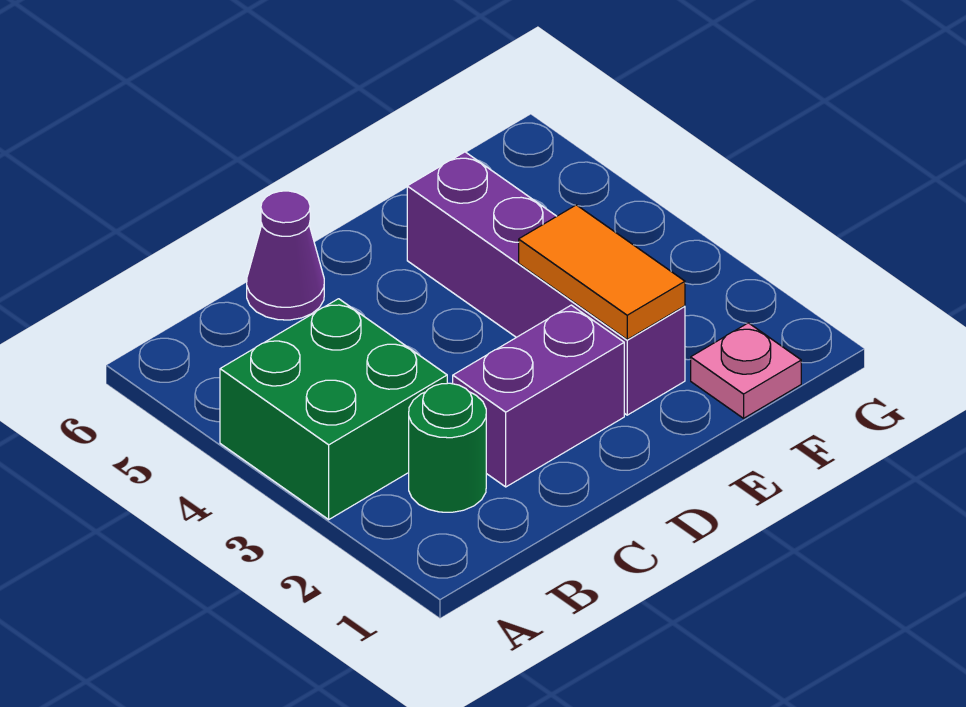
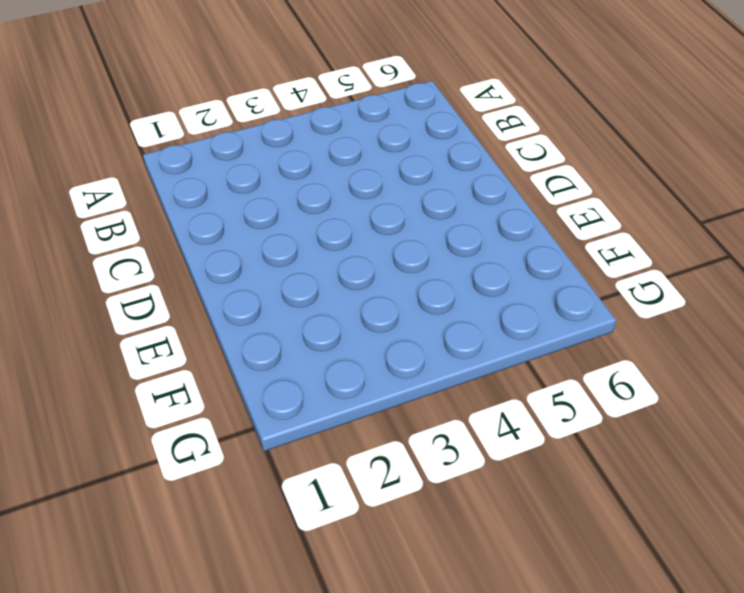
none -> green 2x2 brick [220,299,447,519]
none -> green 1x1 round brick [409,383,486,512]

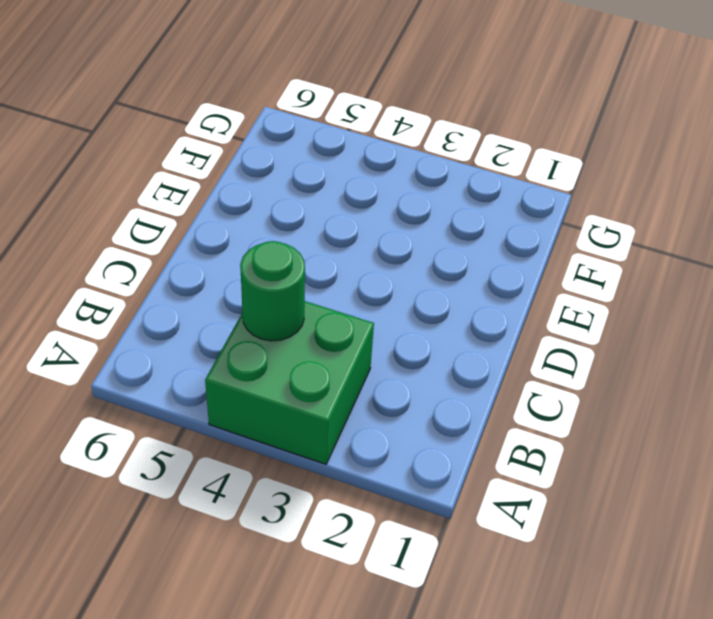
green 1x1 round brick [240,241,305,341] -> green 1x1 round brick moved to [409,383,486,512]
none -> purple 1x2 brick [453,305,624,487]
none -> purple 1x1 cone [247,191,324,320]

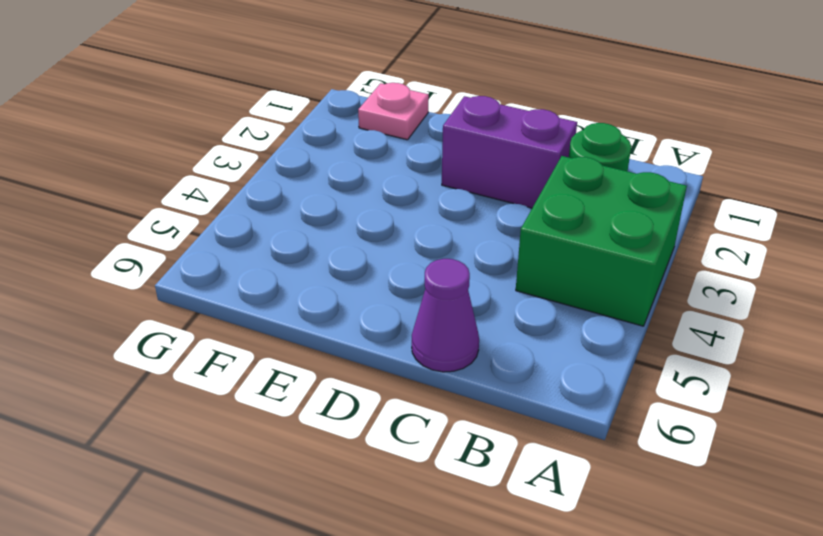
none -> purple 1x4 brick [407,152,685,415]
none -> orange 1x2 tile [519,205,685,339]

